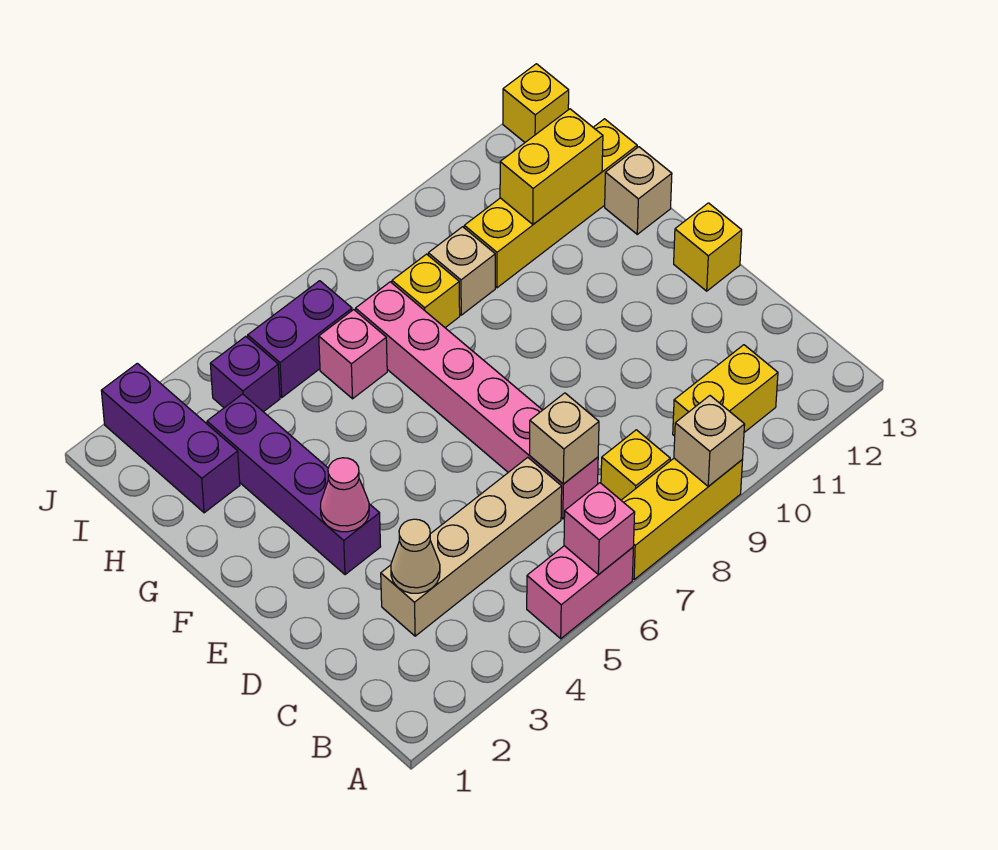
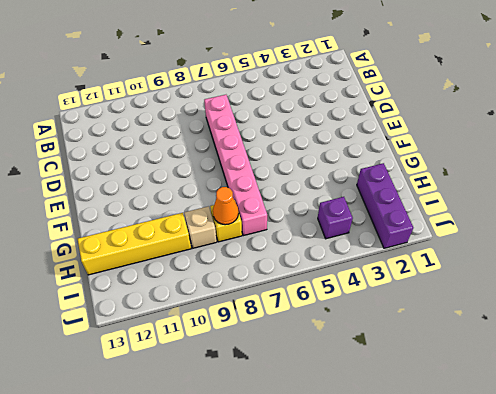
orange 1x1 cone [213,187,238,225] -> none
none -> pink 1x2 brick [527,546,633,639]
none -> yellow 1x3 brick [621,458,743,580]
none -> yellow 1x1 brick [601,430,670,500]

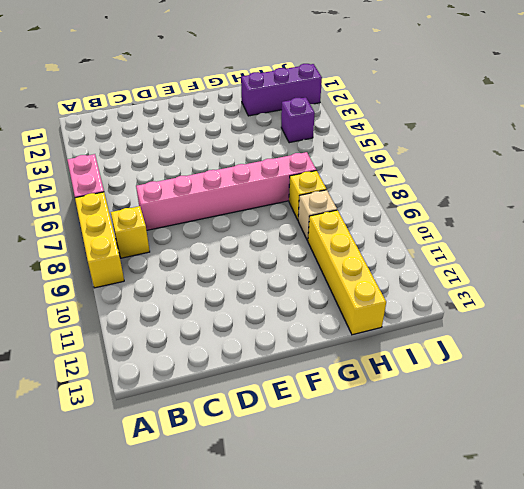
none -> yellow 1x2 brick [673,345,778,436]
none -> tan 1x4 brick [381,457,562,636]
none -> purple 1x4 brick [207,394,381,575]

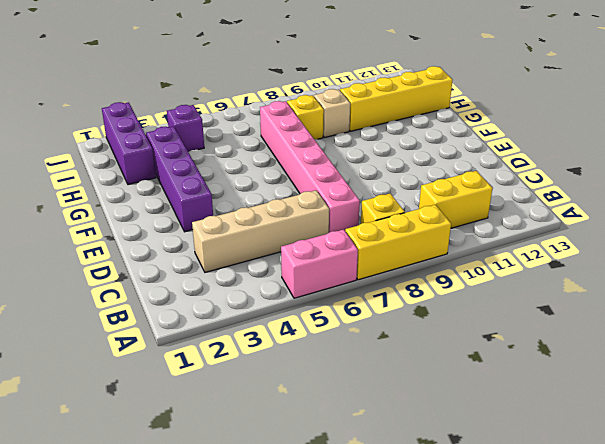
none -> yellow 1x1 brick [674,203,742,291]
none -> tan 1x1 brick [605,147,672,234]
none -> pink 1x1 brick [319,310,387,399]

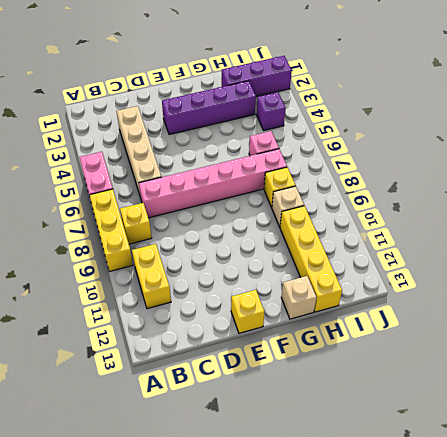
none -> purple 1x2 brick [248,281,352,397]
none -> yellow 1x1 brick [503,64,569,142]
none -> pink 1x1 brick [564,483,635,575]

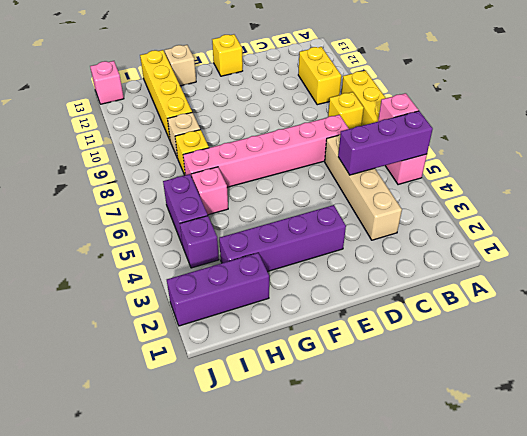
purple 1x3 brick [338,111,433,175] -> none
pink 1x1 brick [90,61,124,104] -> yellow 1x1 brick [503,64,569,142]
none -> tan 1x1 brick [674,396,745,486]
none -> tan 1x1 cone [391,519,440,593]
none -> tan 1x1 brick [530,393,599,484]

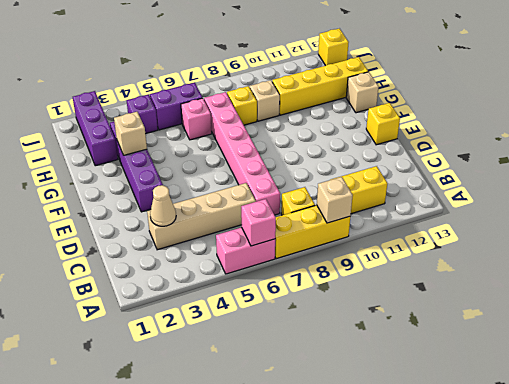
tan 1x1 brick [114,112,147,155] -> tan 1x1 brick moved to [530,393,599,484]
none -> pink 1x1 cone [320,458,369,532]
none -> yellow 1x2 brick [500,109,603,224]

